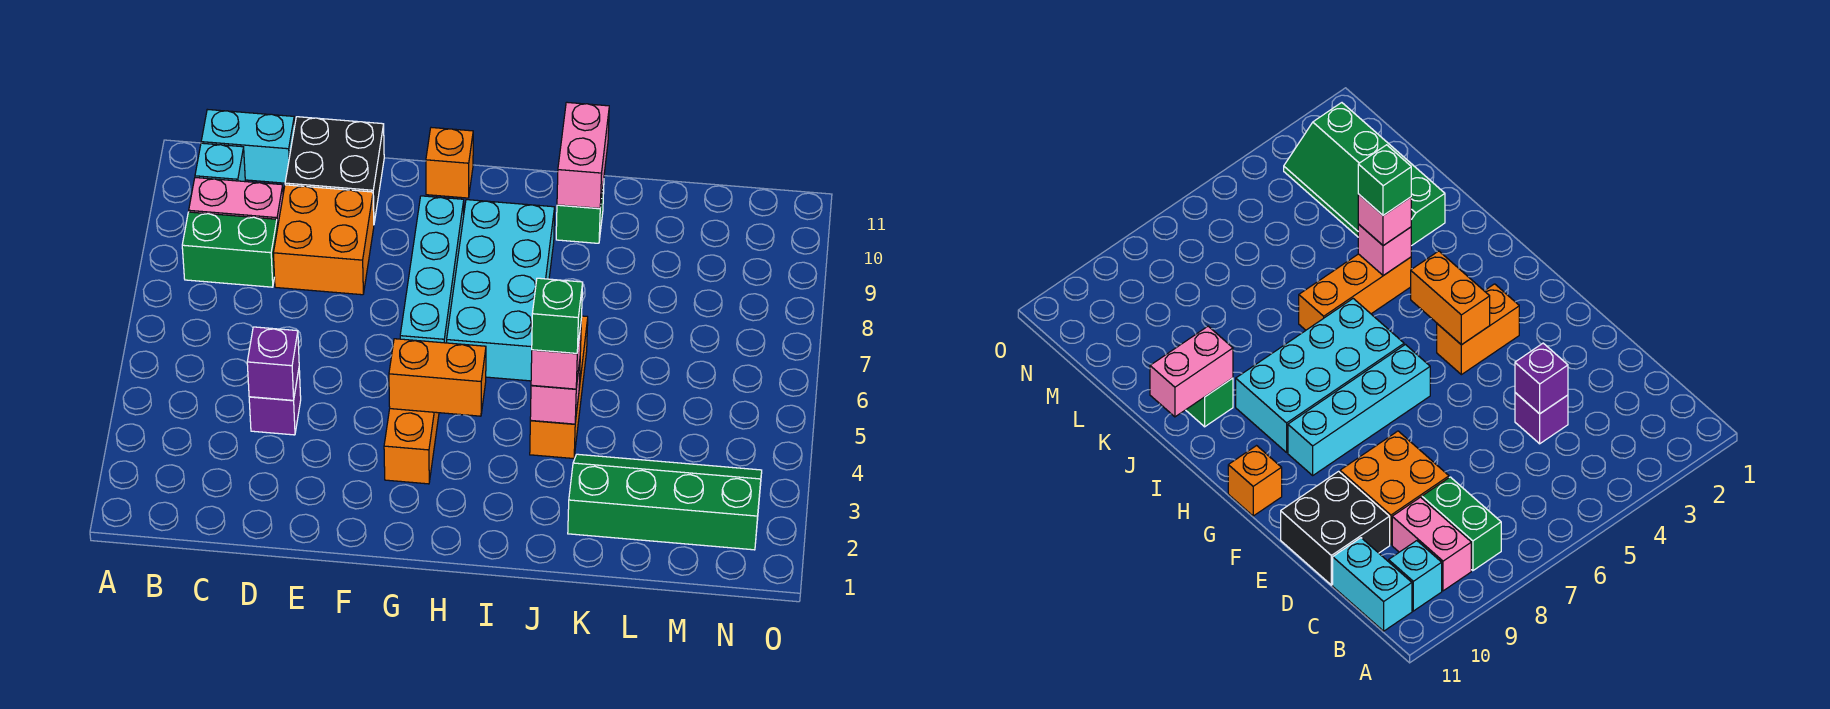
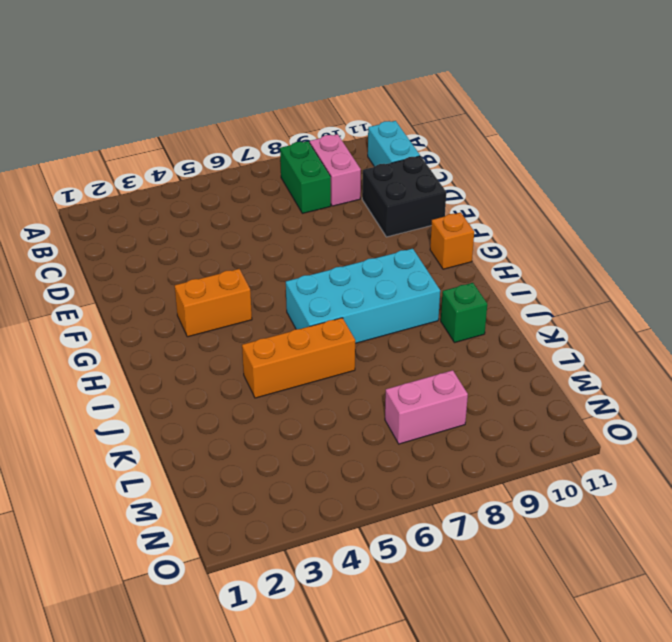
pink 1x2 brick [385,370,468,444] -> pink 1x2 brick moved to [557,102,609,208]
none -> cyan 1x1 brick [195,143,245,182]
none -> purple 1x1 brick [249,370,301,435]
none -> orange 2x2 brick [273,185,374,295]

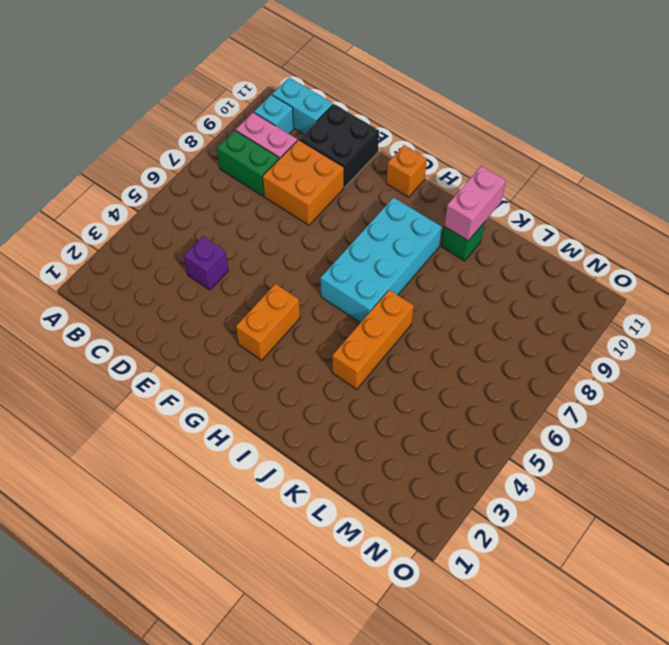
none -> cyan 1x4 brick [400,196,464,343]
none -> green 2x4 slope [568,454,762,550]
none -> purple 1x1 brick [247,327,299,400]

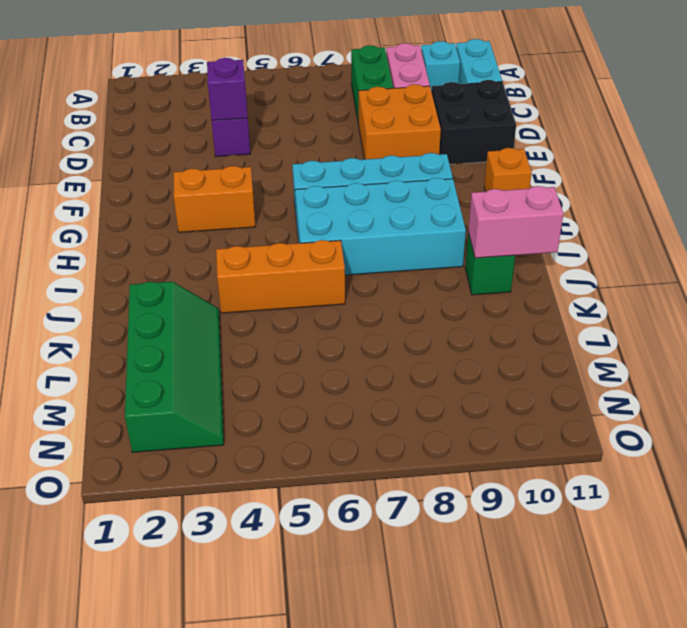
none -> orange 1x2 brick [389,339,486,416]
none -> pink 1x1 brick [530,362,580,424]
none -> pink 1x1 brick [531,327,581,389]

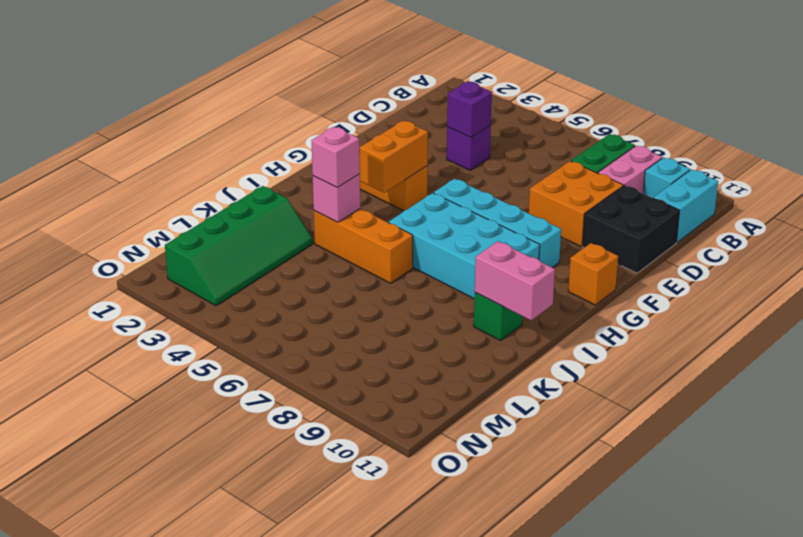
none -> green 1x1 brick [532,278,583,353]

